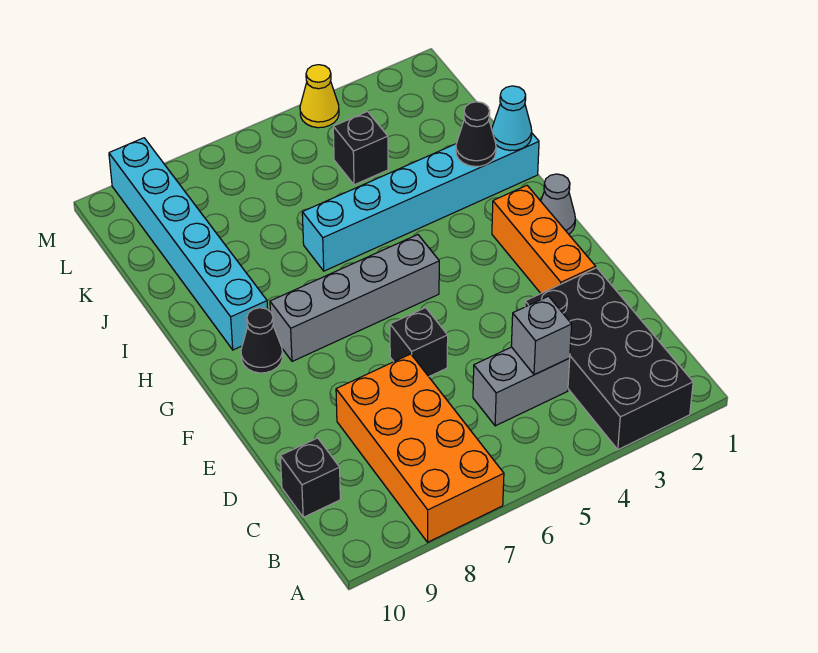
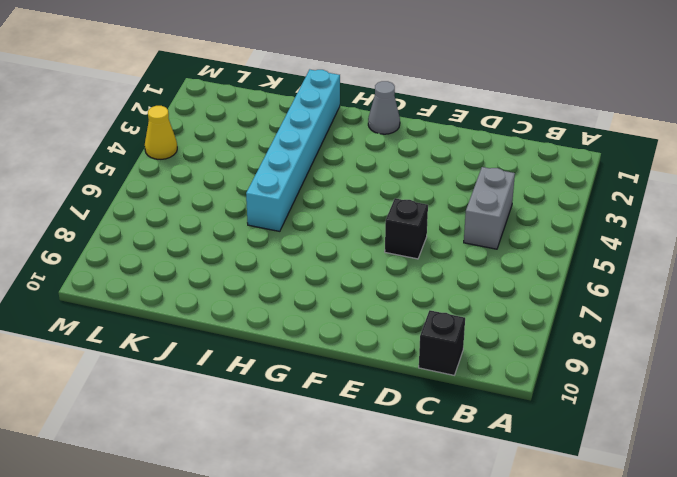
none -> black 2x4 brick [525,268,693,450]
none -> orange 2x4 brick [336,354,504,542]
none -> orange 1x3 brick [492,185,596,293]

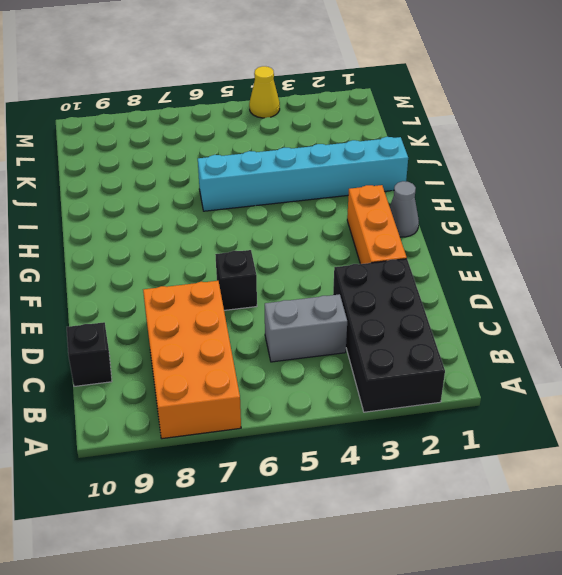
none -> grey 1x4 brick [270,235,439,361]
none -> black 1x1 cone [241,308,283,373]
none -> cyan 1x6 brick [109,138,268,350]

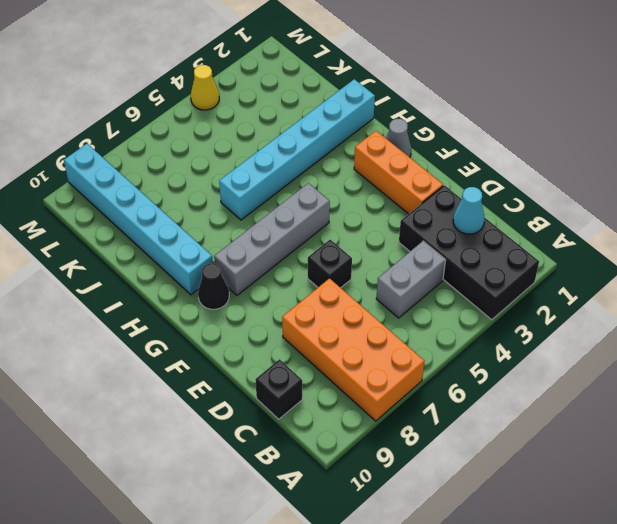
cyan 1x1 cone [453,187,485,234] -> cyan 1x1 cone moved to [492,86,532,151]
none -> black 1x1 brick [333,111,388,185]
none -> grey 1x1 brick [511,296,572,375]
none -> black 1x1 cone [456,102,496,166]

